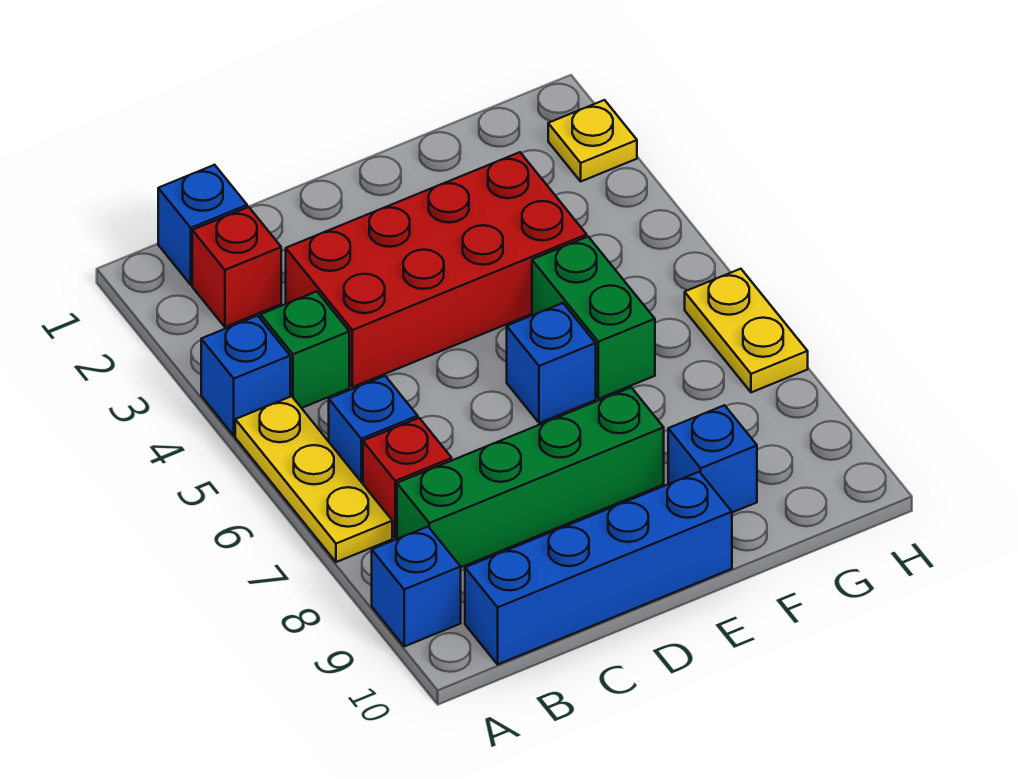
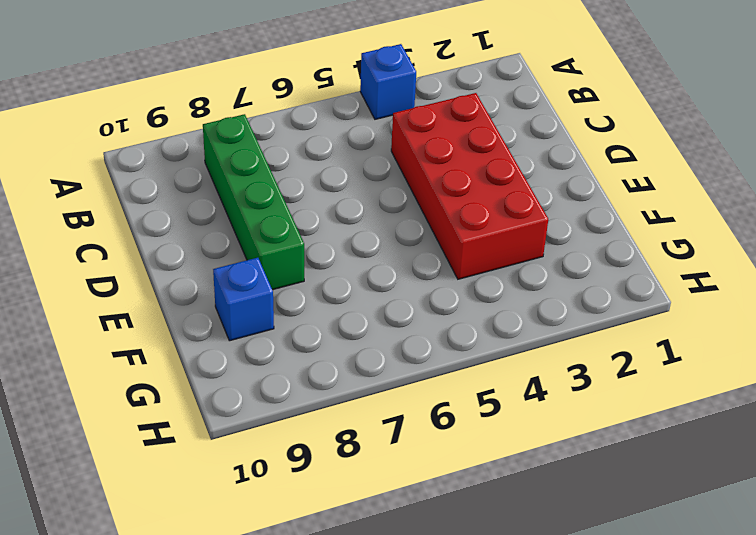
none -> yellow 1x3 plate [235,396,392,562]
none -> blue 1x1 brick [372,527,461,646]
none -> blue 1x1 brick [158,165,247,285]

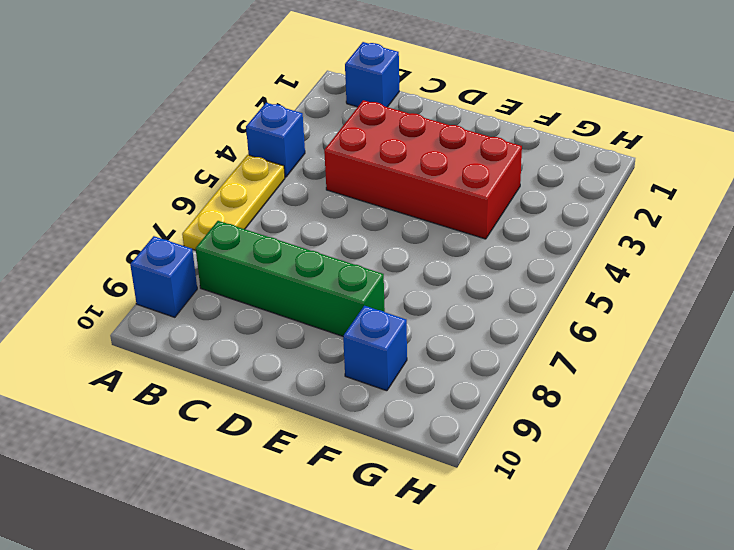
none -> red 1x1 brick [192,207,281,327]
none -> green 1x1 brick [261,291,349,408]
none -> blue 1x1 brick [329,376,418,484]

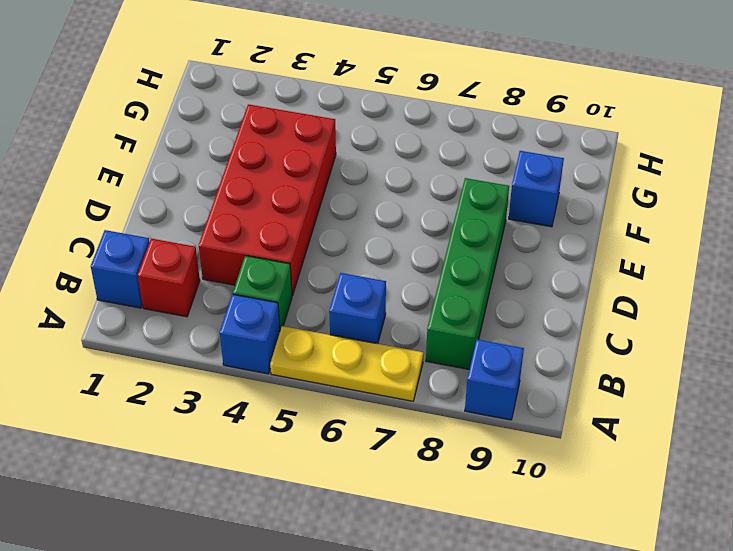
none -> red 1x1 brick [363,418,452,538]
none -> blue 1x4 brick [465,472,732,664]
none -> blue 1x1 brick [507,303,596,423]

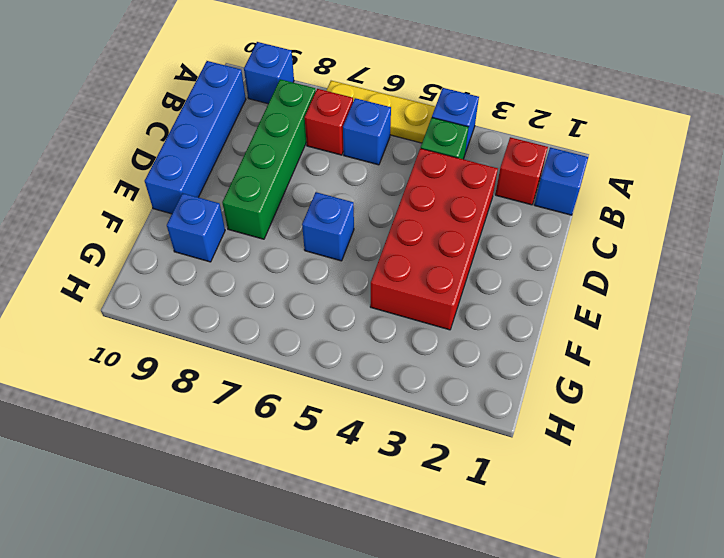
none -> green 1x2 brick [532,237,655,399]
none -> yellow 1x1 plate [548,100,637,181]
none -> yellow 1x2 plate [685,269,808,392]

